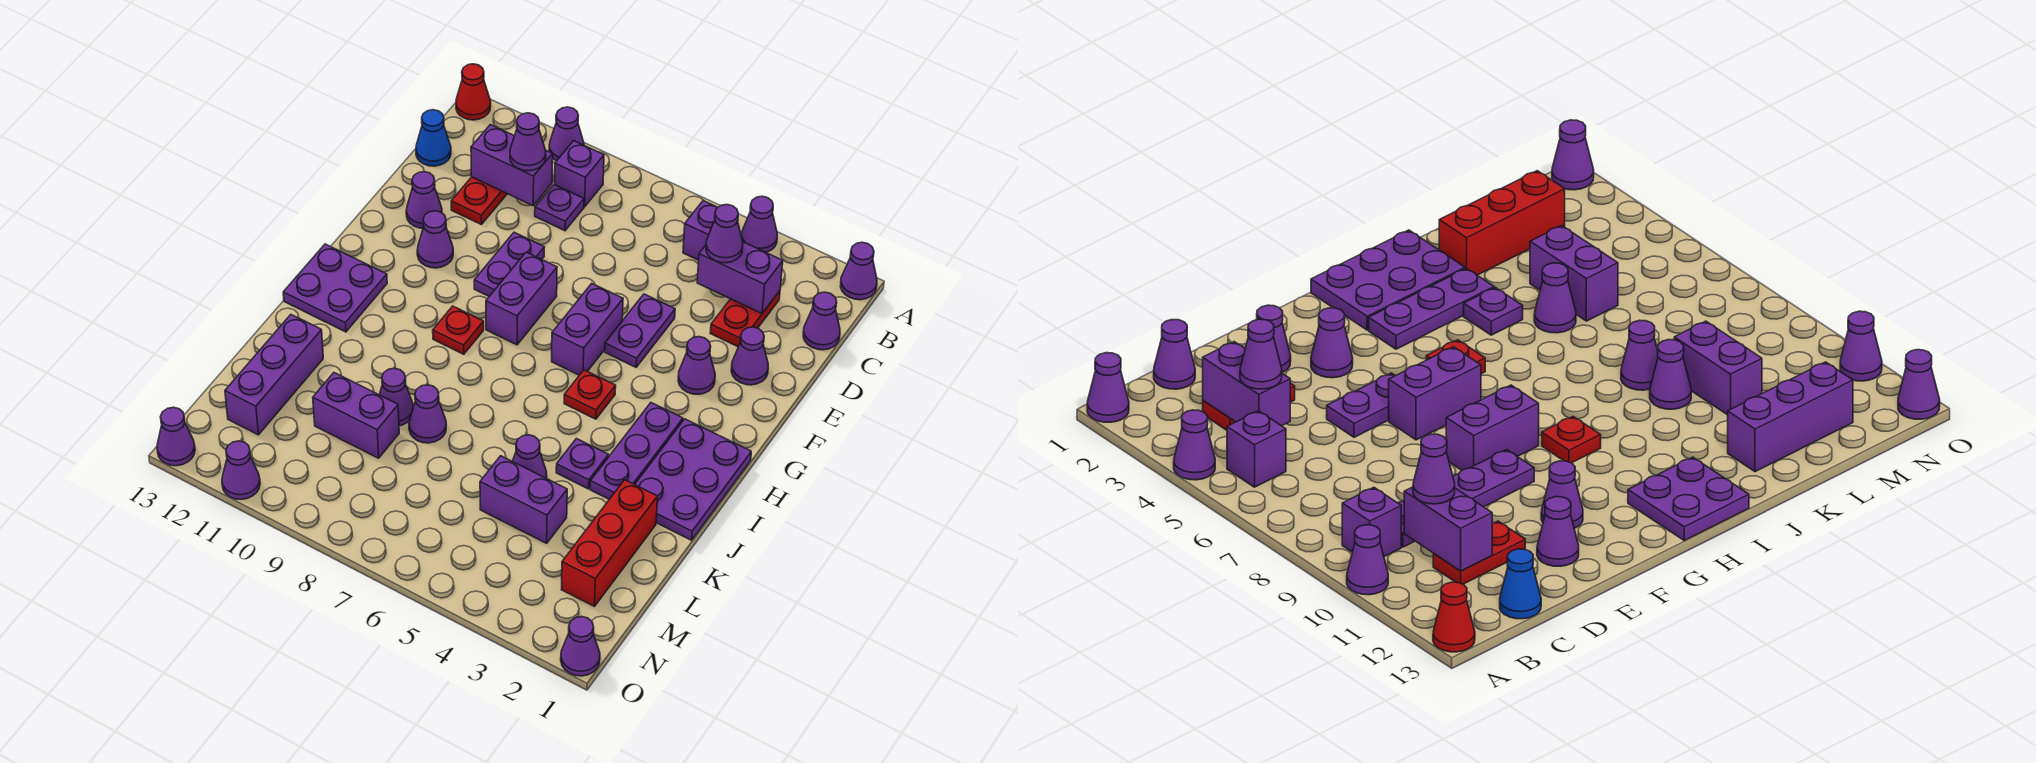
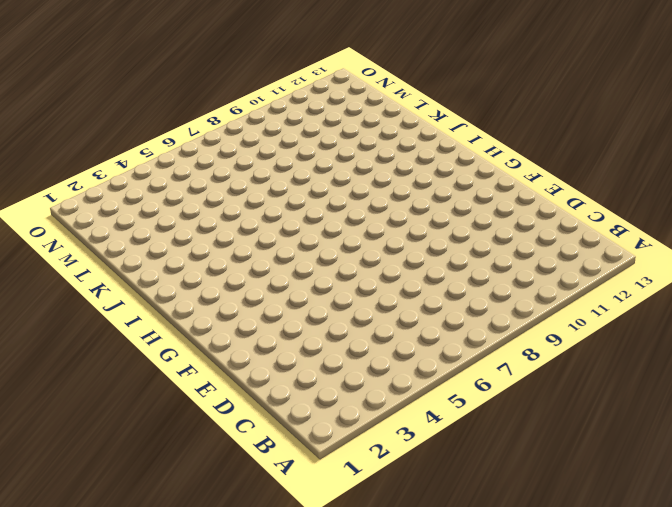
none -> purple 1x1 cone [840,242,877,300]
none -> purple 1x1 cone [742,196,777,253]
none -> purple 1x1 cone [549,107,584,161]
none -> red 1x1 cone [456,64,491,120]

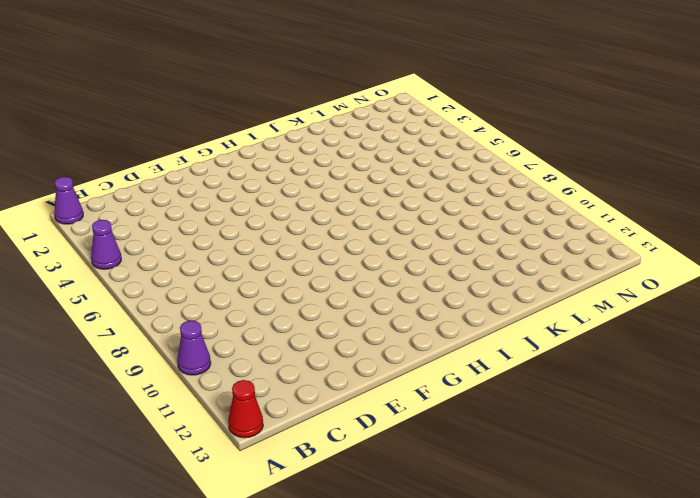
none -> purple 1x1 brick [683,201,718,260]
none -> purple 1x1 brick [555,141,604,207]
none -> purple 1x1 cone [803,292,840,350]
none -> red 1x2 plate [710,291,780,347]

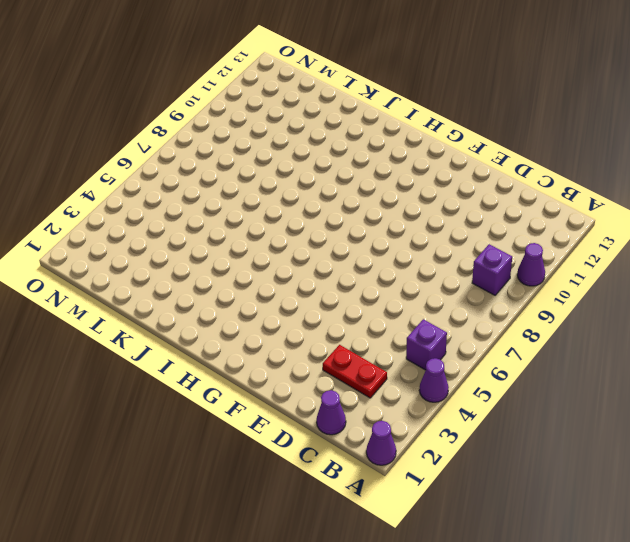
none -> red 1x1 cone [456,64,491,120]
none -> purple 1x1 plate [535,185,584,231]
none -> red 1x2 plate [451,177,507,225]
none -> blue 1x1 cone [416,110,451,166]

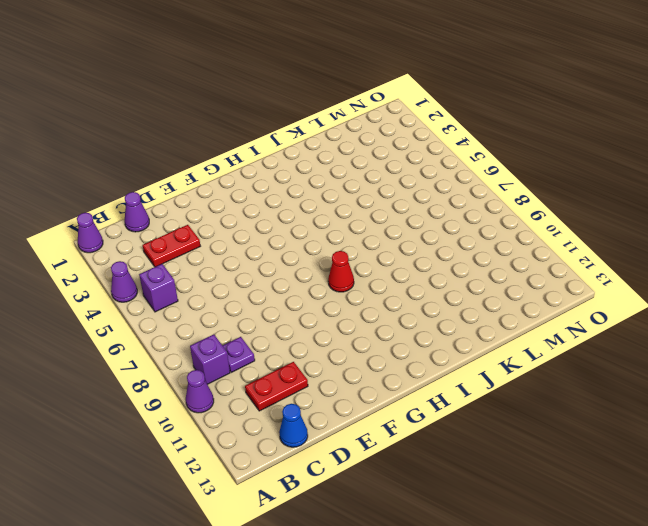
red 1x1 cone [328,251,354,292] -> red 1x1 cone moved to [456,64,491,120]
none -> purple 1x1 cone [731,327,768,385]
none -> purple 1x2 plate [605,294,675,367]
none -> purple 1x2 plate [474,232,545,296]
none -> purple 1x1 cone [406,172,442,228]

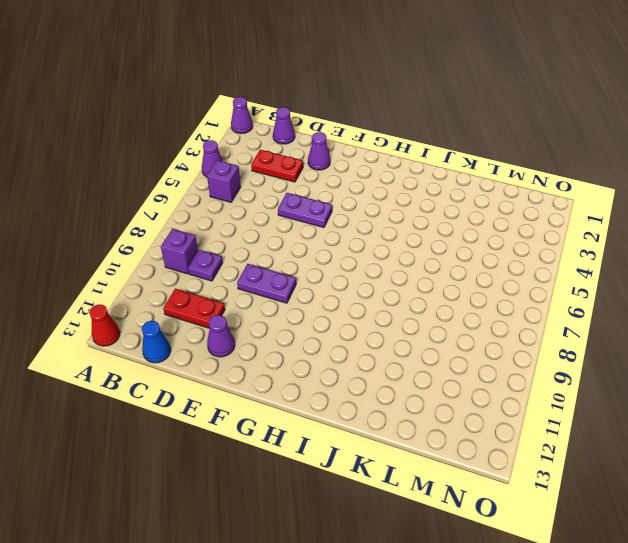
none -> purple 1x1 cone [549,107,584,161]
none -> purple 1x1 cone [678,337,715,394]
none -> purple 1x2 brick [552,284,623,375]
none -> purple 1x2 brick [486,252,557,345]

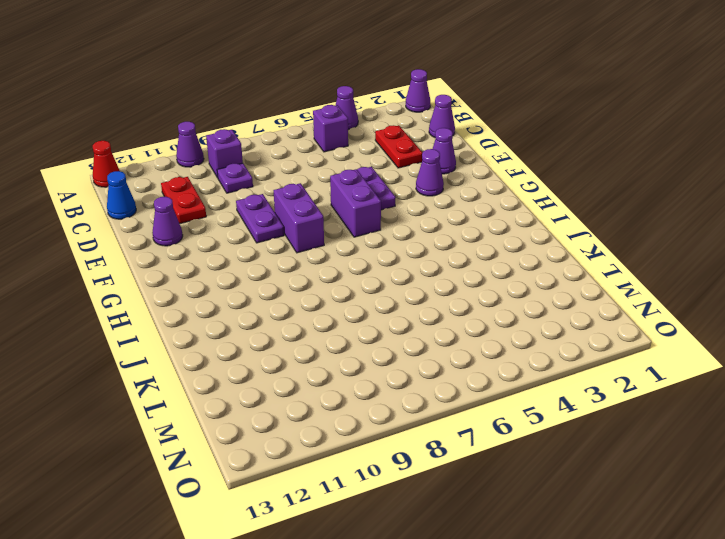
none -> purple 1x1 cone [417,211,453,268]
none -> purple 2x3 plate [635,419,751,540]
none -> purple 1x3 plate [590,403,683,499]
none -> red 1x1 plate [564,370,616,419]

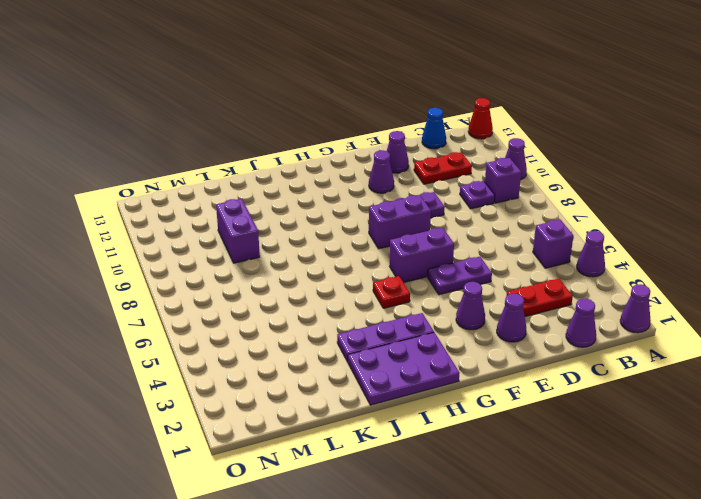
none -> red 1x1 plate [433,306,484,354]
none -> purple 2x2 plate [283,244,387,332]
none -> purple 1x1 plate [556,439,609,489]
none -> red 1x3 brick [561,480,658,607]

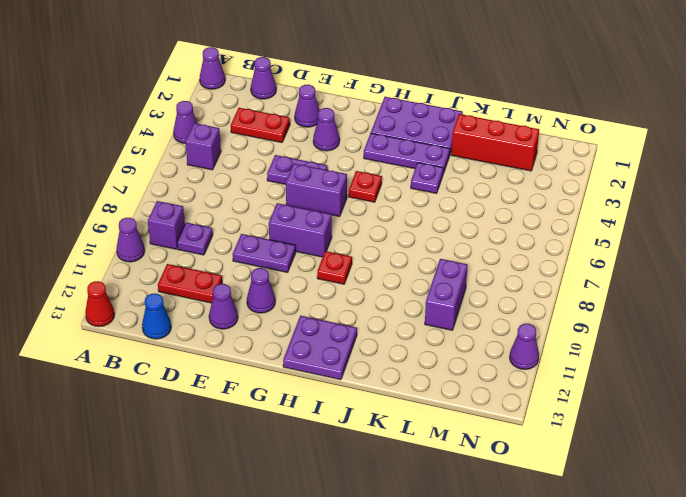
none -> purple 1x1 cone [513,435,547,478]
none -> purple 1x1 cone [409,385,446,443]
none -> purple 1x1 cone [379,368,413,426]
none -> purple 1x3 brick [225,315,323,435]

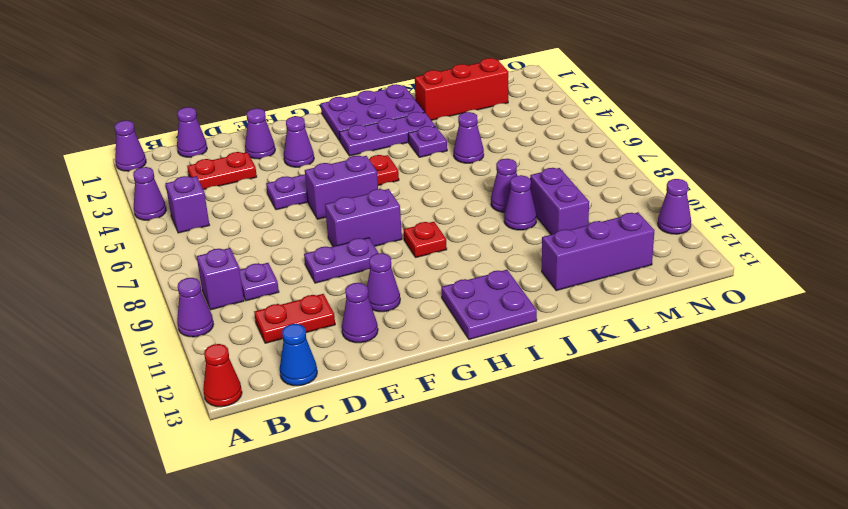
none -> purple 1x2 brick [480,456,567,543]
none -> purple 1x1 cone [561,617,600,676]
none -> purple 1x1 cone [157,407,195,466]
none -> purple 1x2 brick [697,242,783,313]

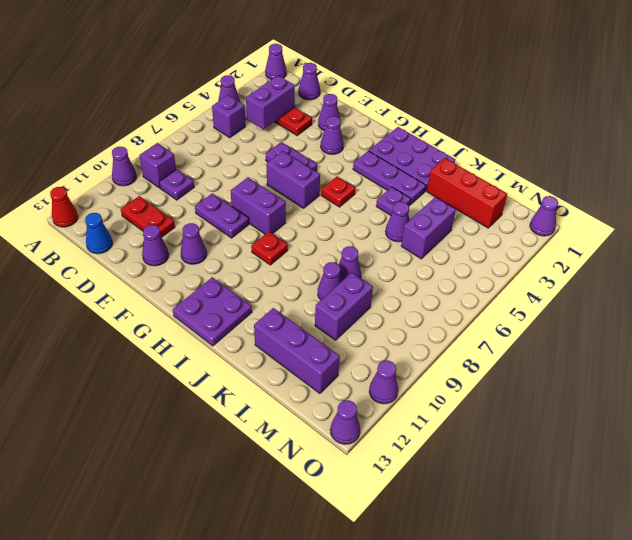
none -> purple 1x2 brick [471,125,553,206]
none -> purple 1x1 cone [706,204,743,263]
none -> purple 1x1 cone [510,113,546,171]

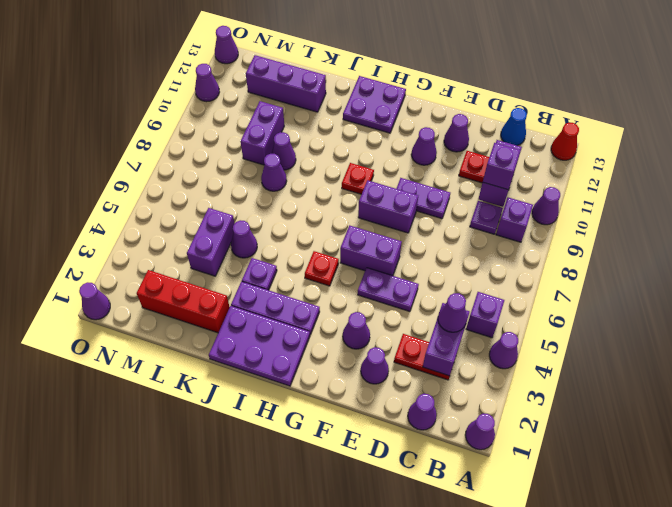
purple 1x1 brick [483,143,521,190] -> purple 1x1 cone [510,113,546,171]

